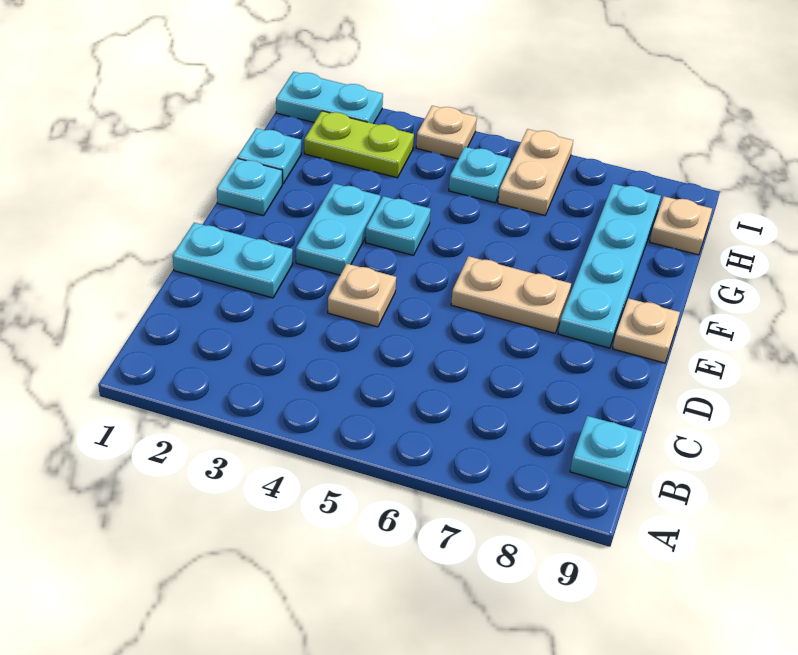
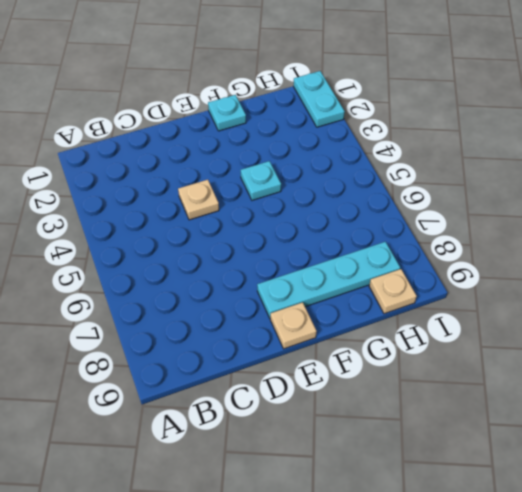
none -> cyan 1x1 plate [570,416,643,488]
none -> cyan 1x2 plate [173,223,293,298]
none -> cyan 1x2 plate [296,184,381,275]

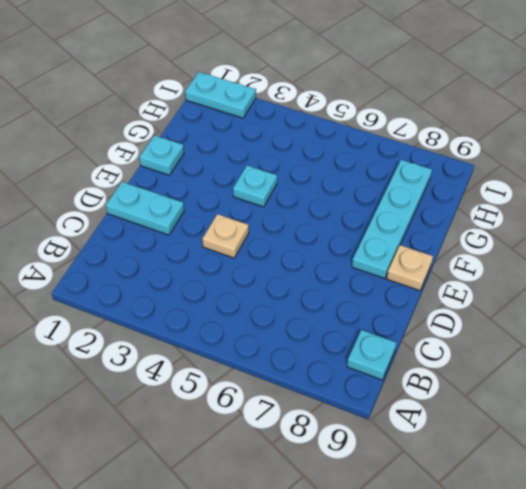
none -> cyan 1x2 plate [296,184,381,275]
none -> tan 1x2 plate [451,256,571,333]
none -> cyan 1x1 plate [237,128,301,184]

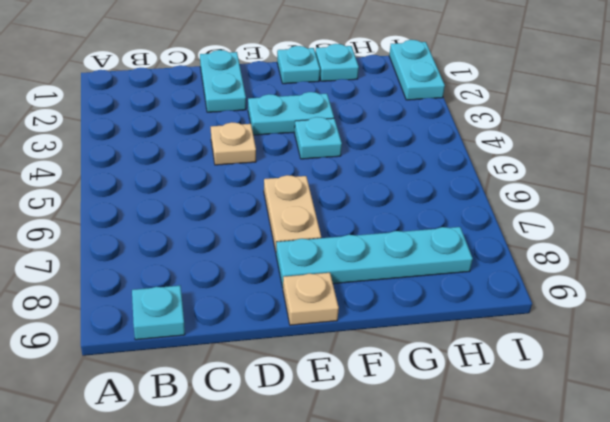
none -> lime 1x2 plate [304,111,414,178]
none -> cyan 1x1 plate [449,147,511,203]
none -> tan 1x2 plate [498,129,573,215]

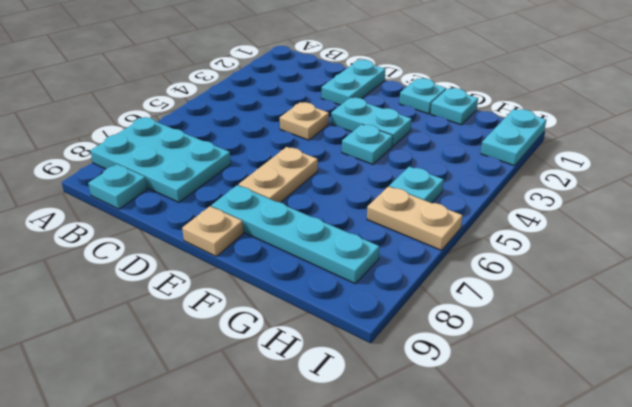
cyan 2x3 plate [90,117,231,202] -> none
none -> lime 1x2 plate [304,111,414,178]
none -> tan 1x1 plate [650,196,712,255]
none -> tan 1x1 plate [416,106,477,159]

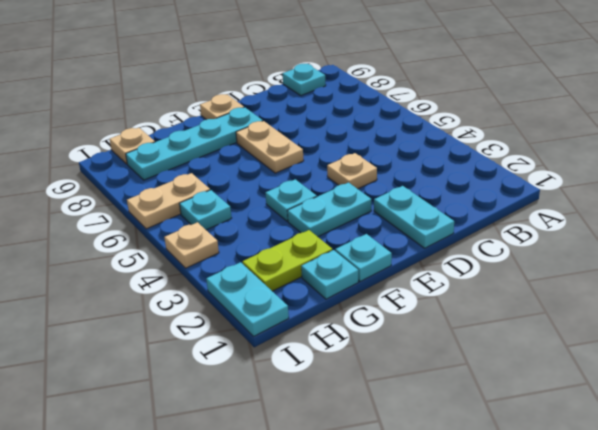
lime 1x2 plate [243,230,332,291] -> lime 1x2 plate turned to [304,111,414,178]

